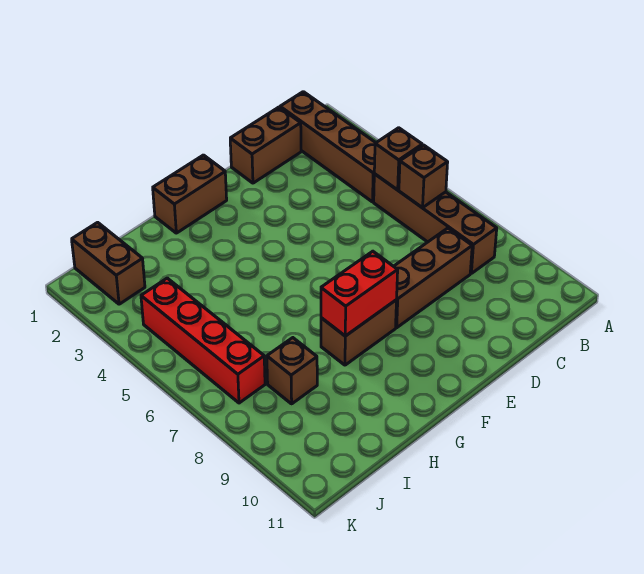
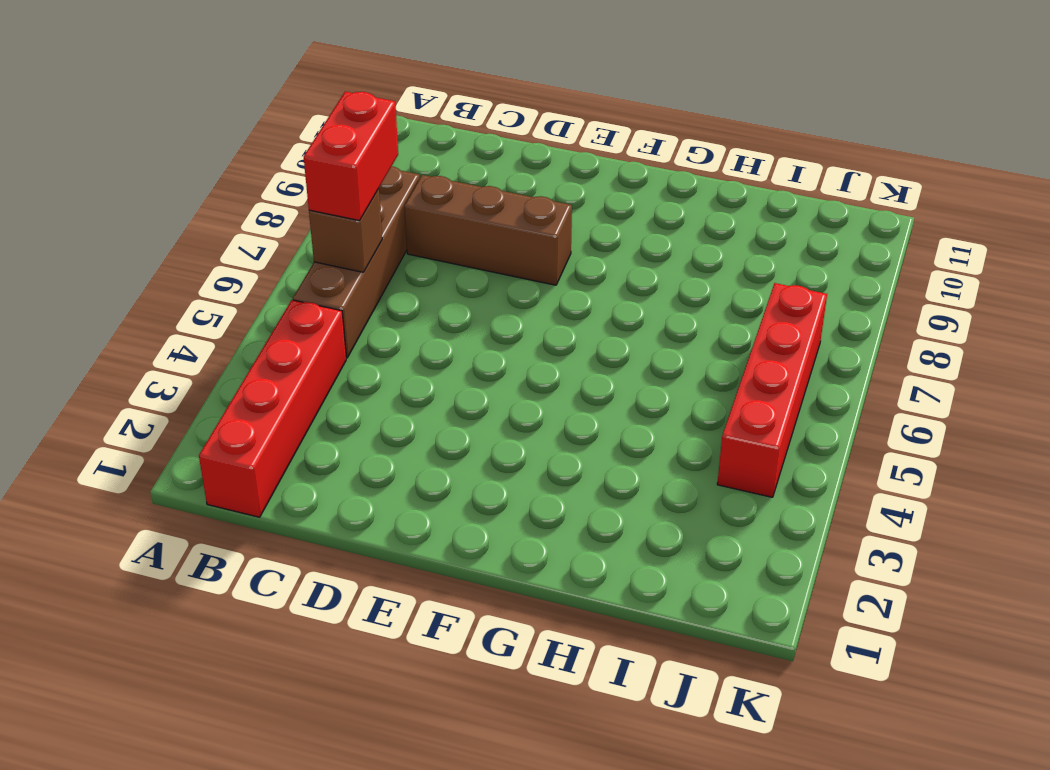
red 1x4 brick [199,300,346,517] -> brown 1x4 brick [280,92,376,202]
red 1x2 brick [304,92,398,221] -> red 1x2 brick turned to [321,251,398,336]
none -> brown 1x2 brick [230,107,301,183]
none -> brown 1x2 brick [153,155,227,233]
none -> brown 1x2 brick [321,300,397,365]

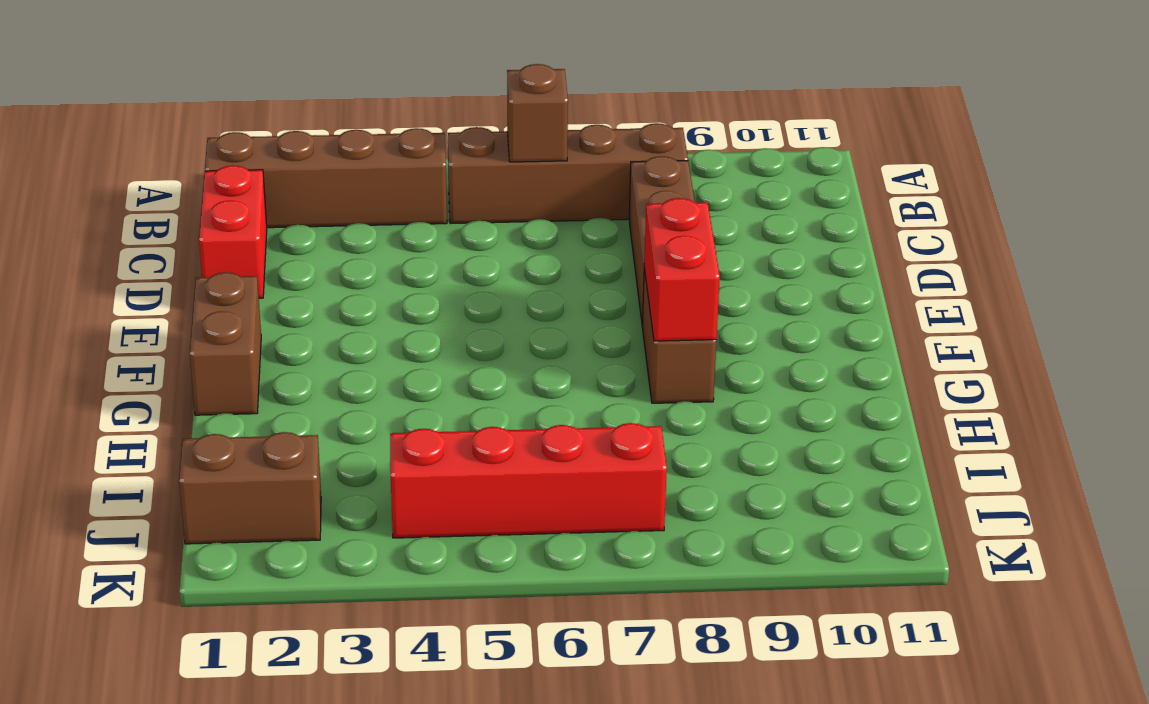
red 1x2 brick [199,165,267,298] -> brown 1x2 brick [230,107,301,183]
none -> brown 1x1 brick [267,338,317,404]
none -> brown 1x1 brick [374,128,422,190]

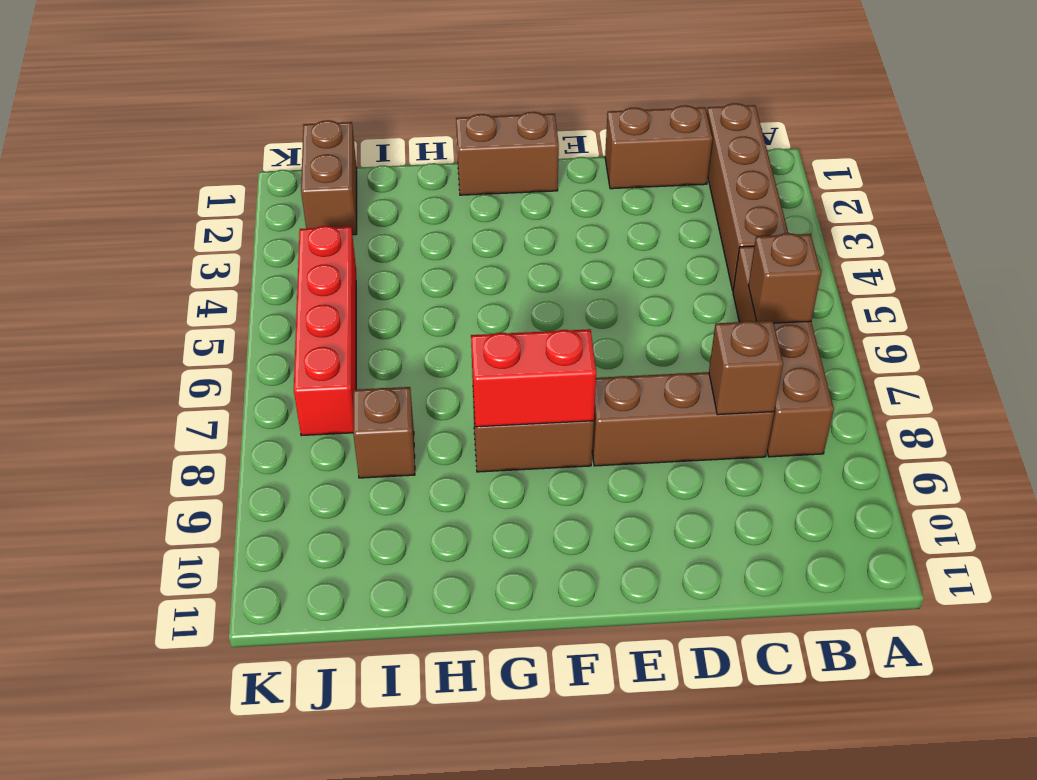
brown 1x1 brick [709,321,783,415] -> brown 1x1 brick moved to [374,128,422,190]

